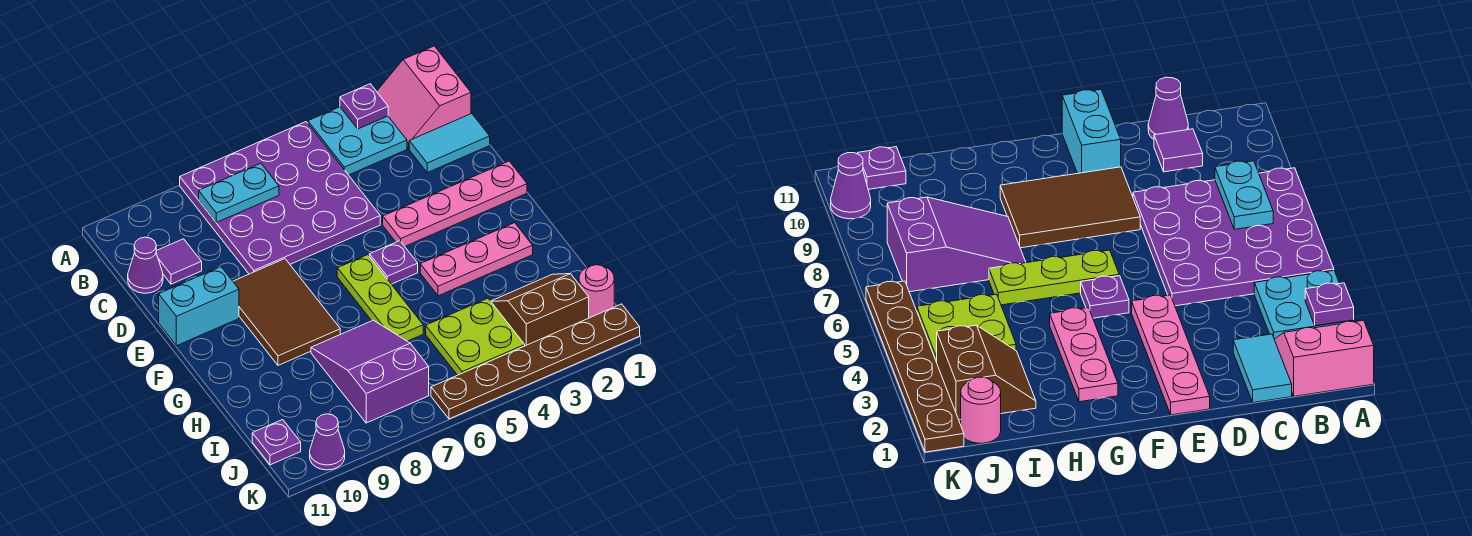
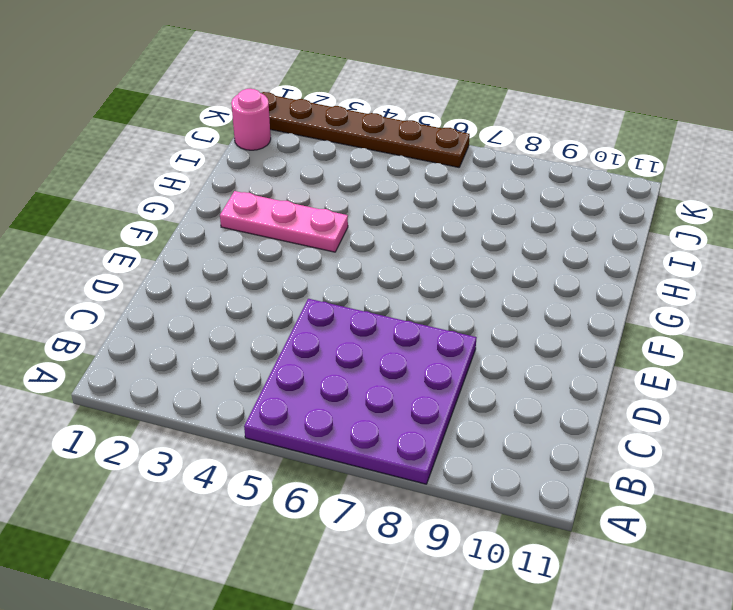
none -> pink 2x2 slope [377,46,471,149]
none -> cyan 2x2 plate [308,107,407,175]
none -> cyan 1x2 tile [409,114,490,173]

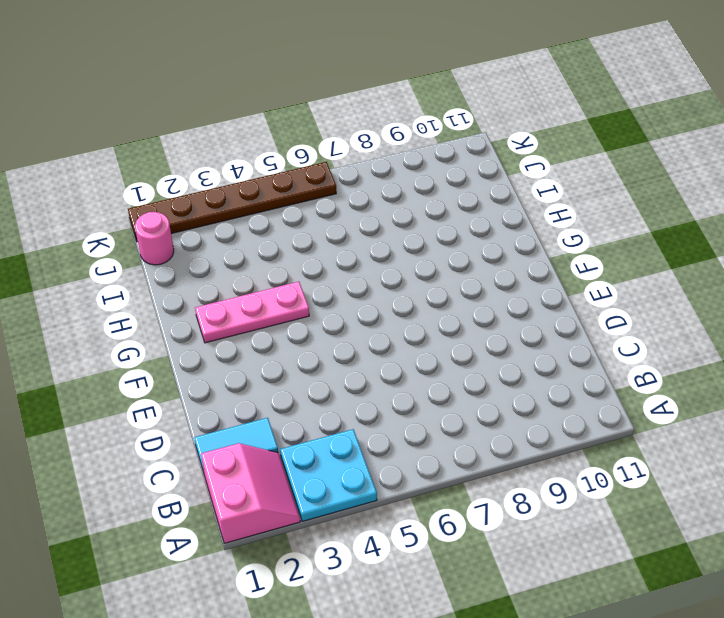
none -> purple 4x4 plate [180,122,380,274]
none -> purple 1x1 tile [156,239,202,284]
none -> purple 1x1 cone [128,237,163,293]

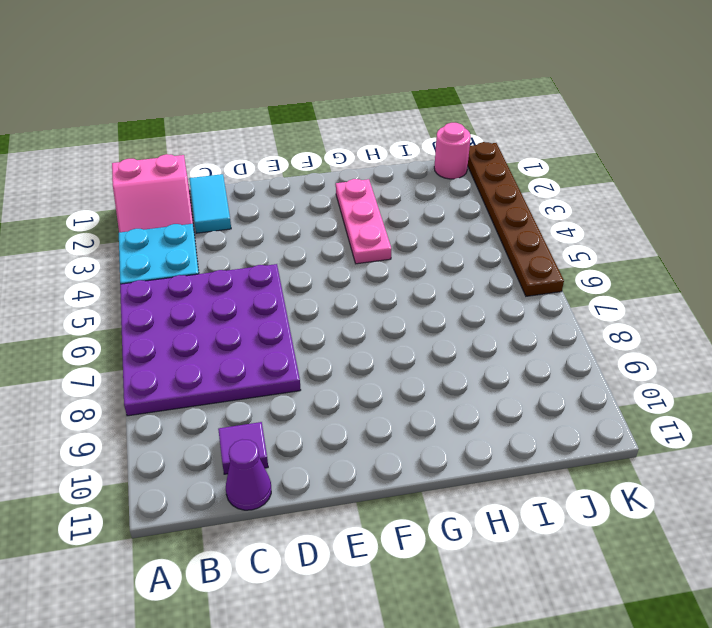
none -> pink 1x4 plate [383,161,527,246]
none -> brown 2x3 tile [233,259,340,365]
none -> cyan 1x2 brick [159,267,239,346]

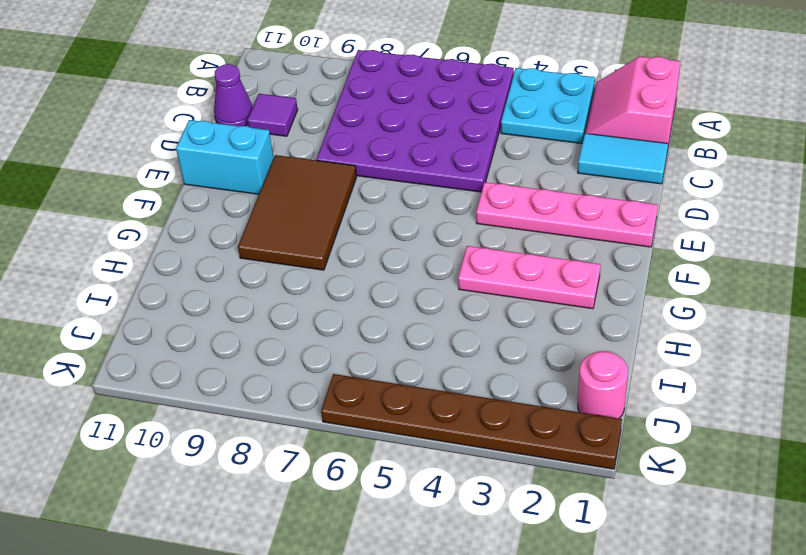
none -> purple 1x1 plate [369,241,418,284]
none -> lime 1x3 plate [337,255,423,341]
none -> purple 2x3 slope [311,320,429,423]

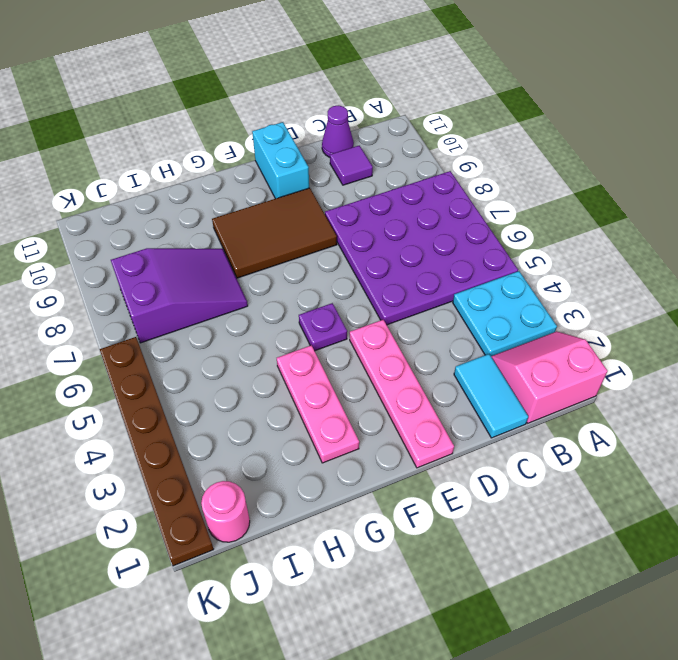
none -> lime 1x3 plate [337,255,423,341]
none -> brown 2x2 slope [491,274,589,346]
none -> lime 2x2 plate [426,298,525,375]

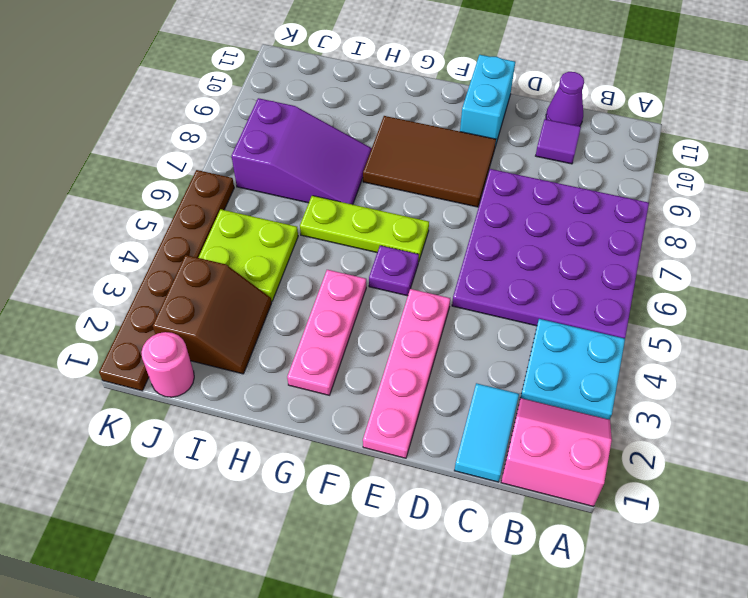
none -> purple 1x1 plate [252,420,301,465]
none -> purple 1x1 cone [310,414,345,470]
none -> purple 1x1 plate [340,84,388,129]

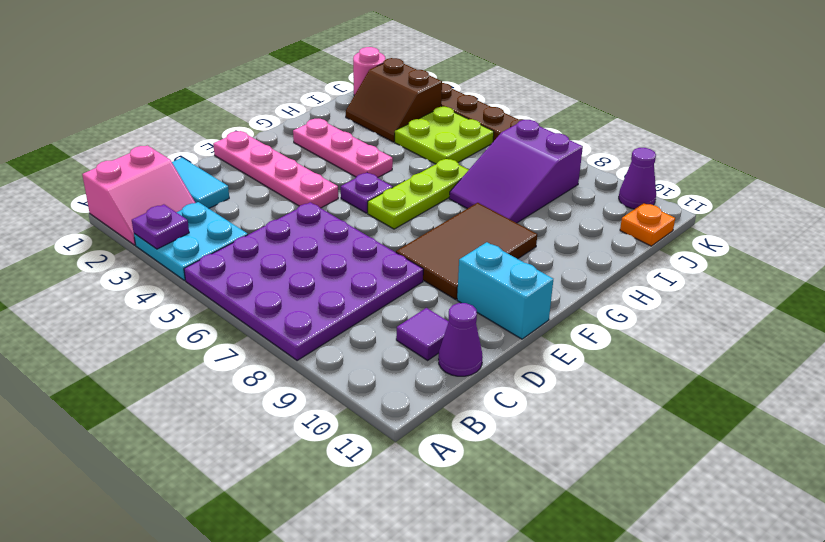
orange 1x1 plate [620,203,675,246] -> purple 1x1 plate [252,420,301,465]
none -> cyan 1x2 plate [199,163,279,222]

